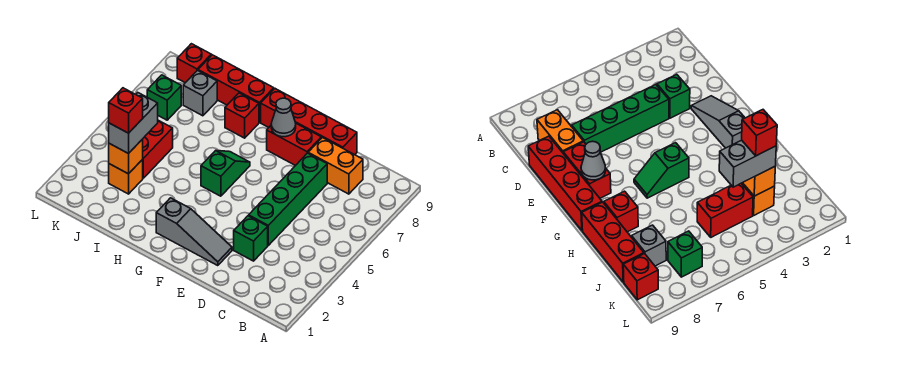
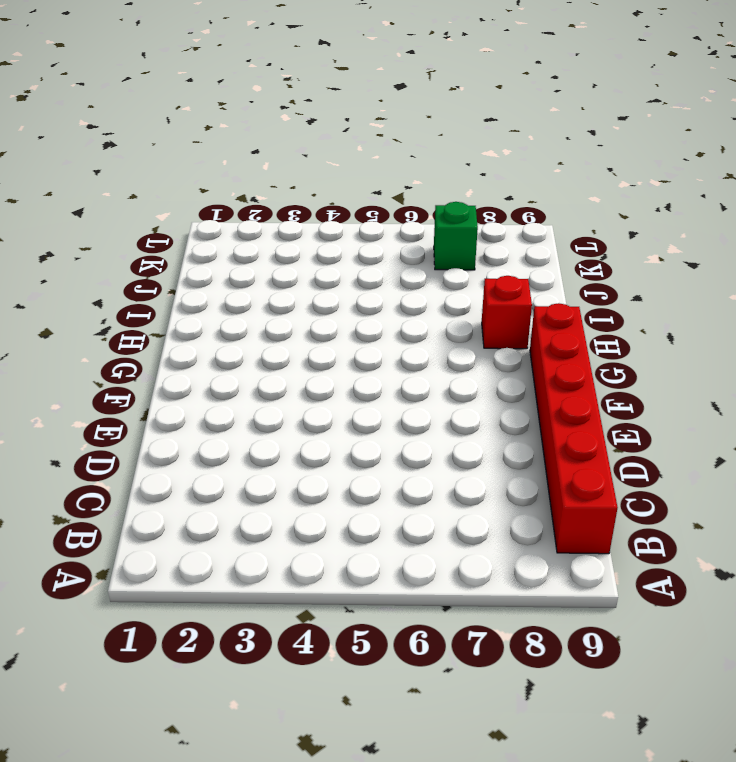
red 1x6 brick [530,303,618,554] -> red 1x4 brick [261,89,357,155]
none -> orange 1x2 brick [308,138,363,194]
none -> green 1x1 brick [234,216,268,261]
none -> green 1x4 brick [249,153,327,245]

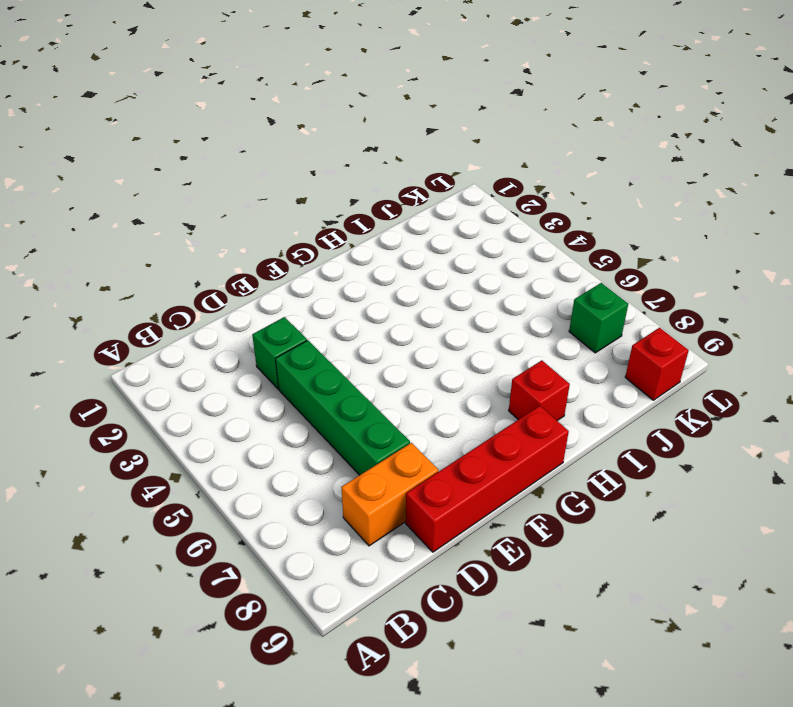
none -> grey 1x3 slope [156,198,232,266]
none -> red 1x2 brick [267,124,321,166]
none -> green 1x2 slope [201,151,250,196]

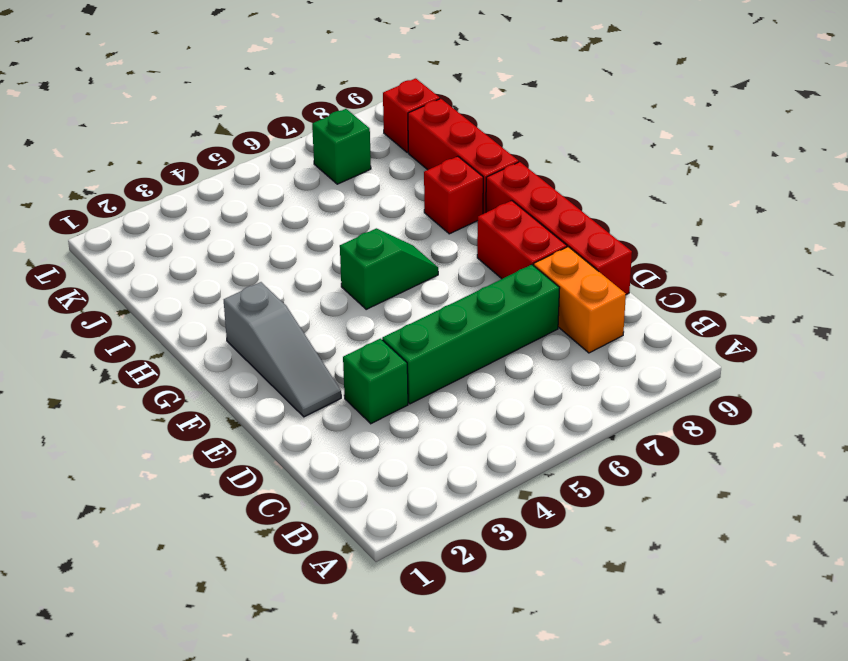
none -> orange 1x1 brick [109,159,143,194]
none -> red 1x2 brick [143,120,173,178]
none -> grey 1x1 brick [183,71,217,116]

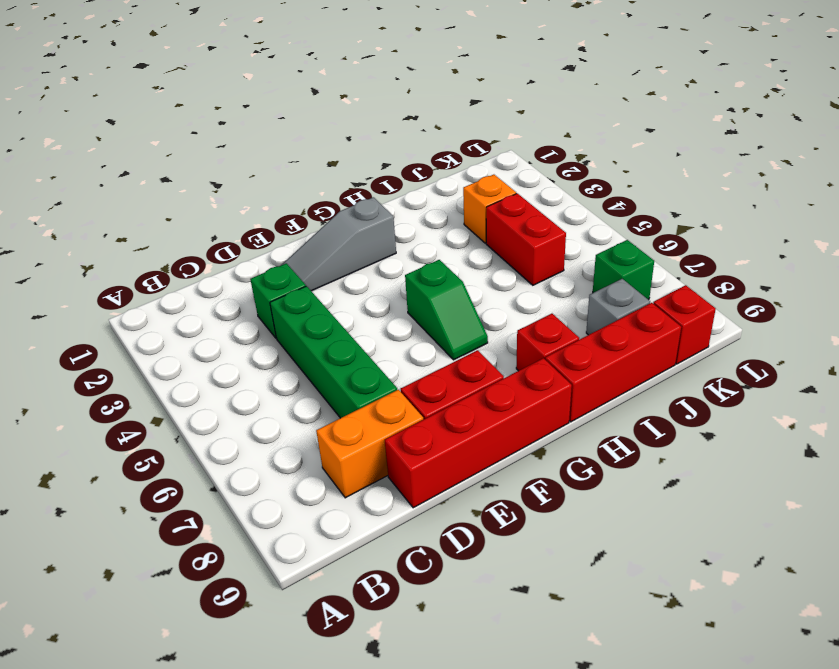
none -> grey 1x1 cone [271,98,296,137]
none -> orange 1x1 brick [109,139,143,174]
none -> grey 1x2 brick [109,93,158,154]

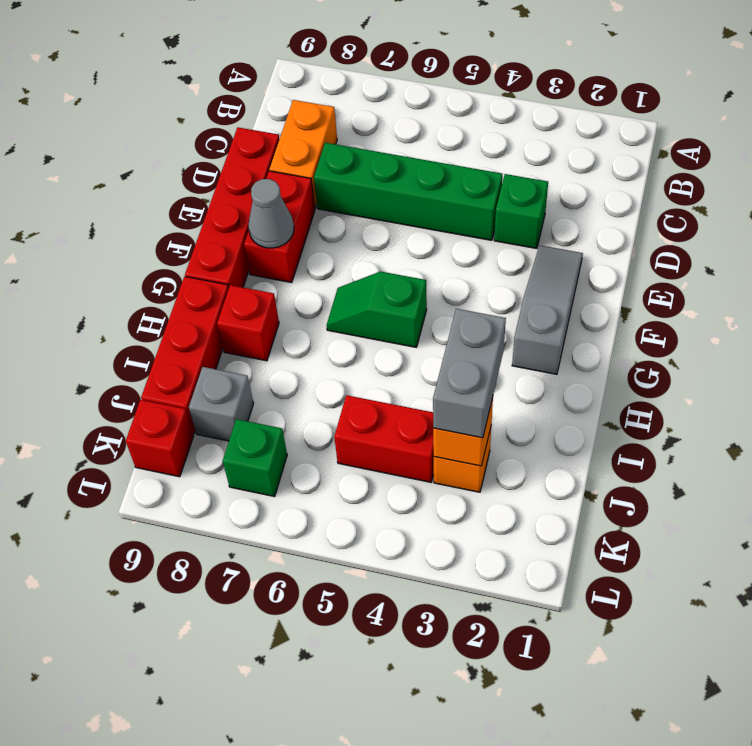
grey 1x2 brick [433,309,506,438] -> grey 1x2 brick turned to [109,93,158,154]
none -> red 1x1 brick [109,88,143,133]

